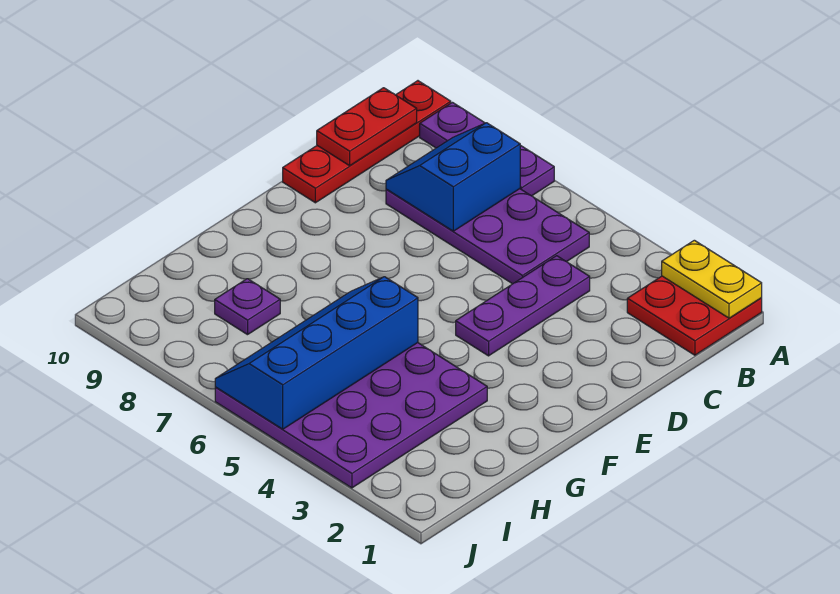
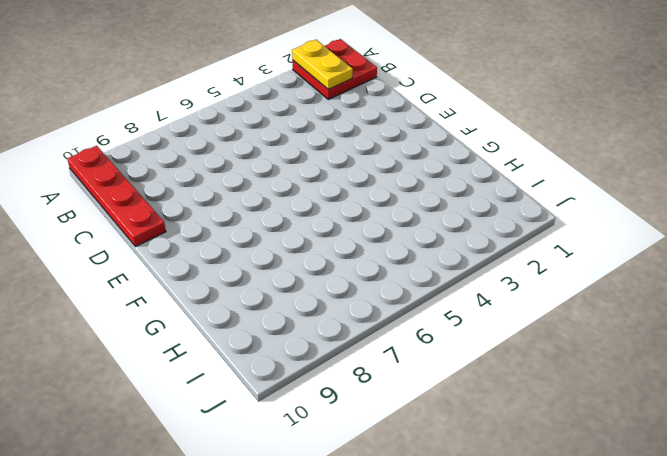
yellow 1x2 plate [292,40,353,89] -> yellow 1x2 plate turned to [662,240,762,318]
none -> purple 1x3 plate [420,102,554,196]
none -> purple 2x4 plate [386,189,589,284]

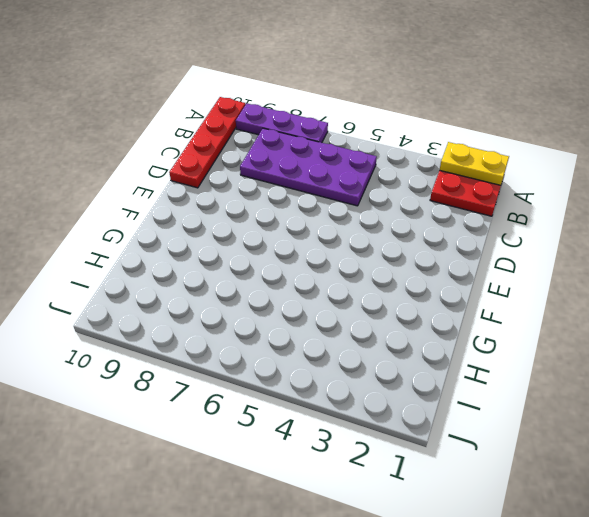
none -> purple 1x3 plate [456,256,590,356]
none -> purple 4x4 plate [215,343,487,488]

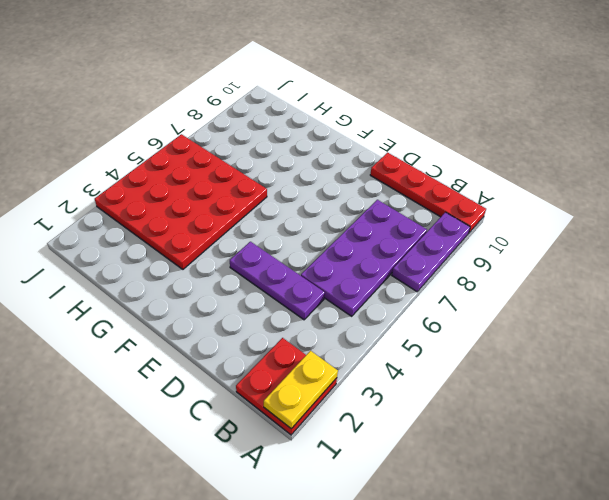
red 4x4 plate [95,134,267,269] -> purple 4x4 plate [215,343,487,488]
none -> purple 1x1 plate [215,279,280,335]
none -> blue 2x2 slope [386,123,520,231]

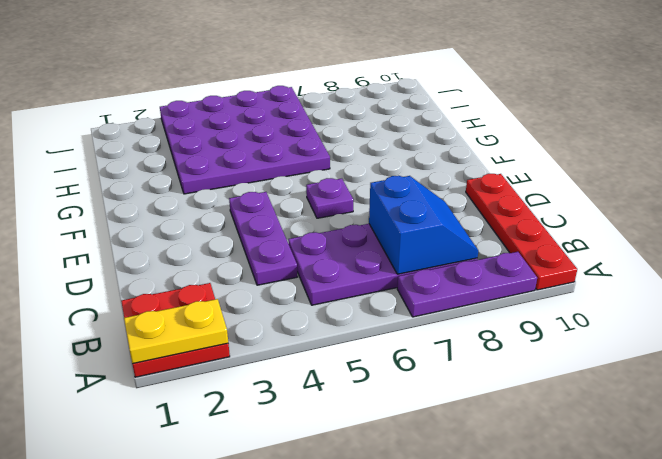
purple 1x1 plate [306,178,353,218] -> purple 1x1 plate moved to [215,279,280,335]
none -> red 1x2 plate [317,88,417,166]
none -> blue 2x4 slope [215,277,418,429]

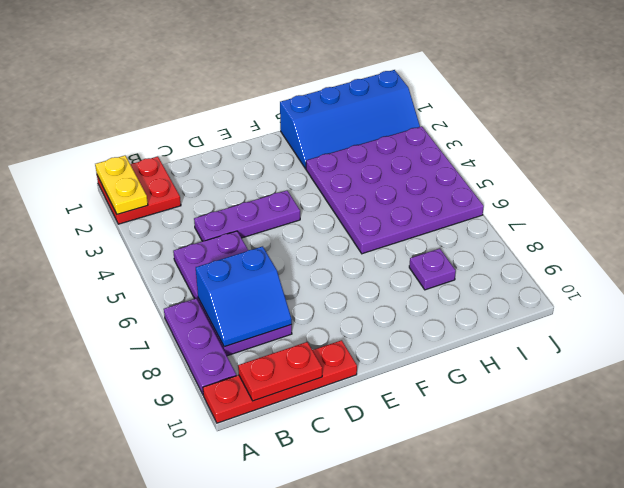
blue 2x4 slope [280,70,420,169] -> blue 2x4 slope moved to [215,277,418,429]

